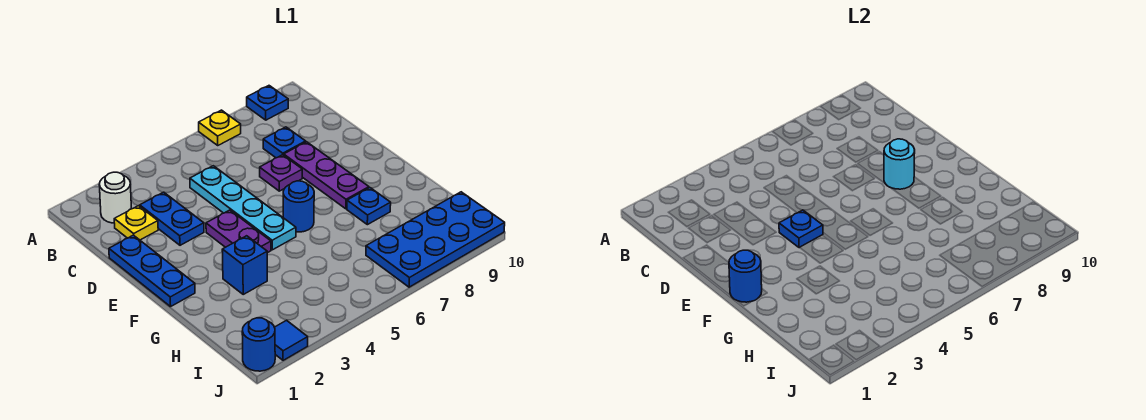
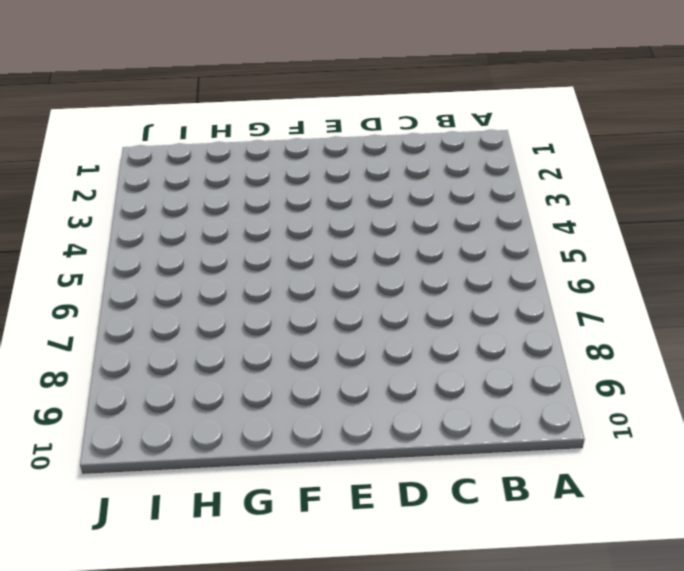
none -> yellow 1x1 plate [199,110,241,146]
none -> blue 1x1 plate [247,86,288,120]
none -> white 1x1 round brick [99,172,131,223]

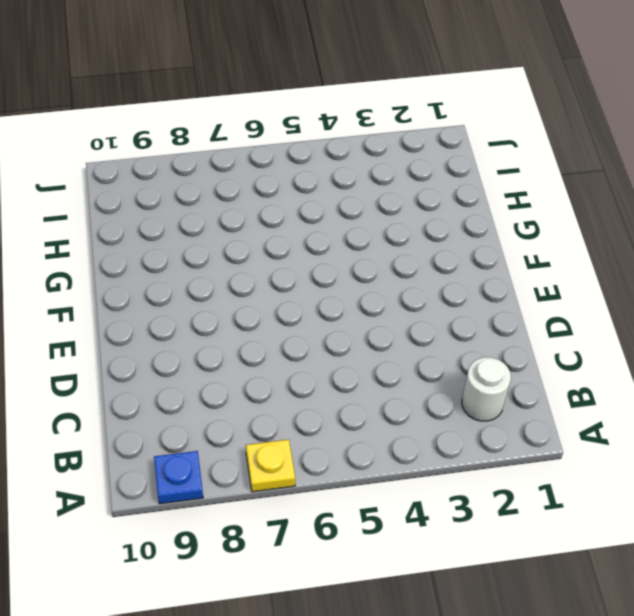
none -> yellow 1x1 plate [114,206,158,240]
none -> blue 1x2 plate [140,192,204,245]
none -> cyan 1x4 plate [190,166,296,250]

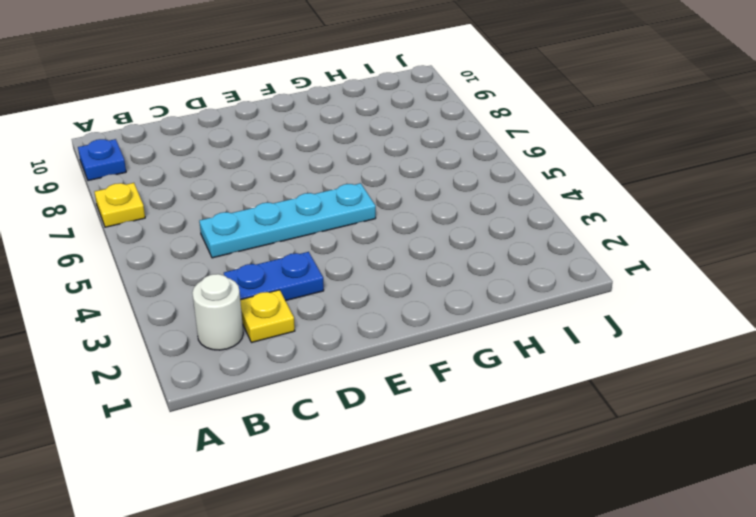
none -> blue 1x1 plate [263,127,306,158]
none -> blue 1x3 plate [109,235,195,307]
none -> purple 1x1 plate [260,155,302,191]

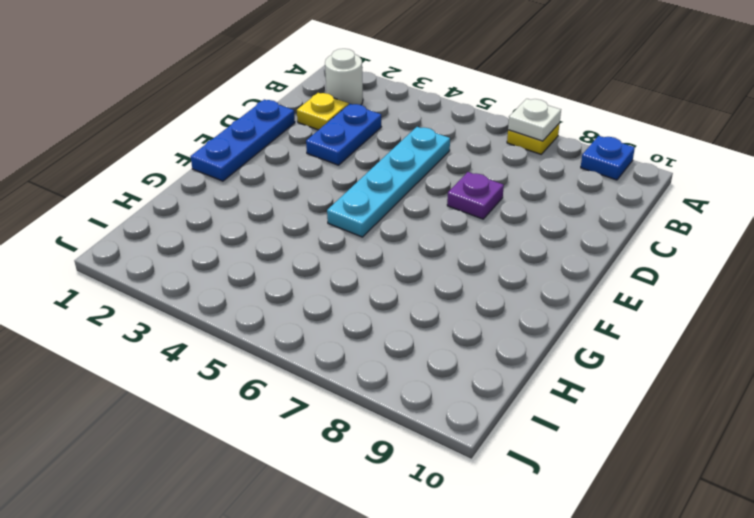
white 1x1 plate [508,99,561,141] -> none
none -> blue 1x1 plate [263,127,306,158]
none -> purple 1x3 plate [284,142,369,209]
none -> purple 1x2 plate [206,210,271,253]

